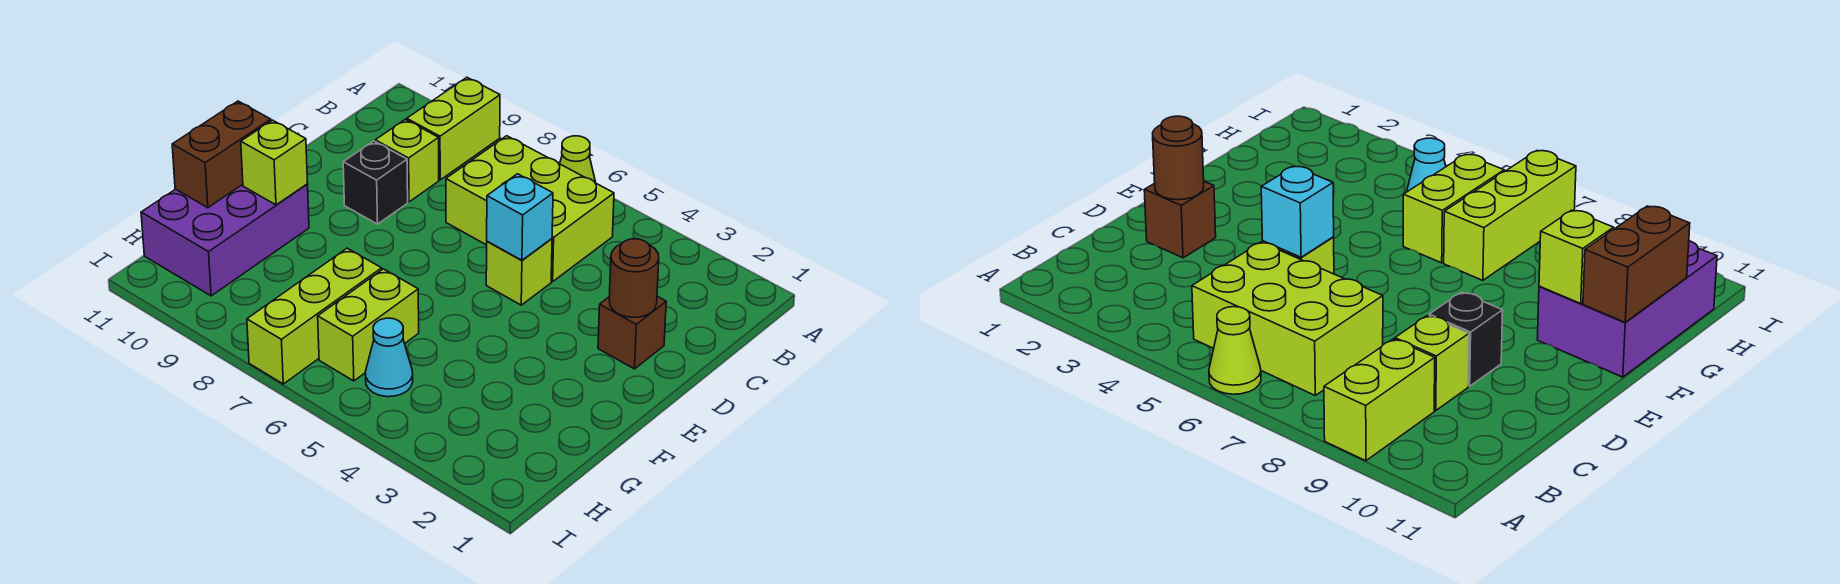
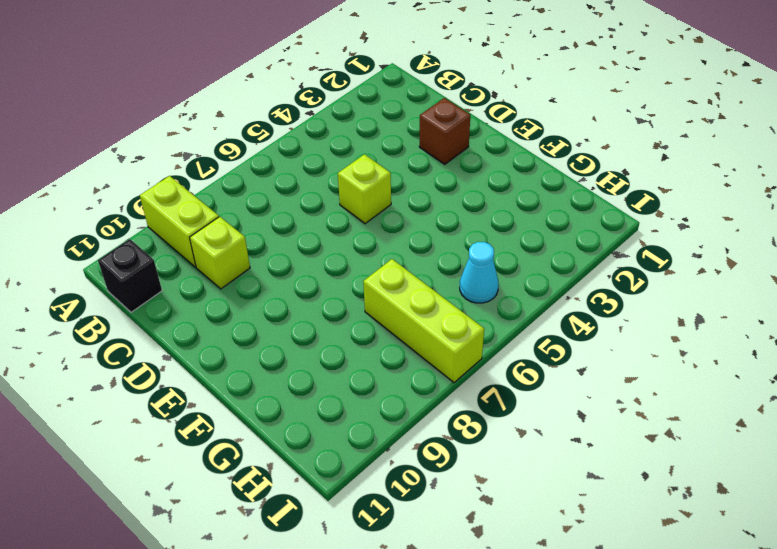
black 1x1 brick [98,239,162,312] -> black 1x1 brick moved to [343,141,408,224]
none -> lime 1x1 cone [560,136,596,183]
none -> lime 2x3 brick [446,136,614,282]
none -> purple 2x3 brick [141,184,309,296]

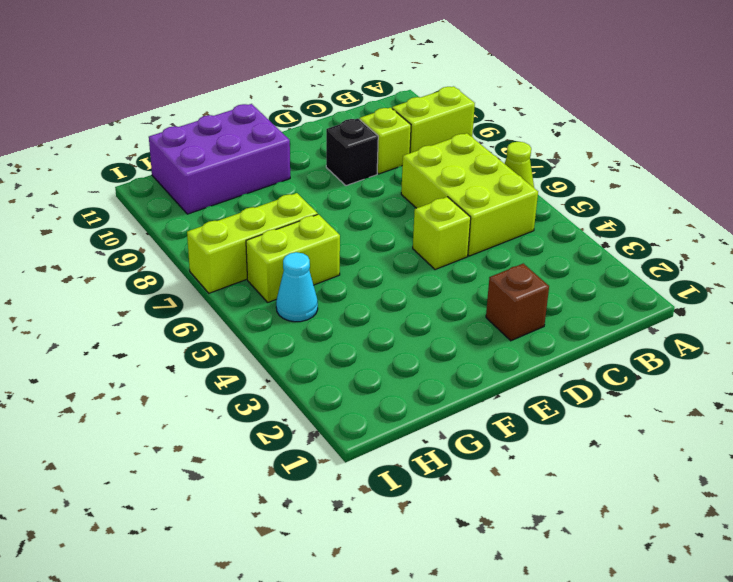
none -> brown 1x1 round brick [609,239,659,318]
none -> cyan 1x1 brick [487,174,553,260]
none -> lime 1x1 brick [241,120,308,205]

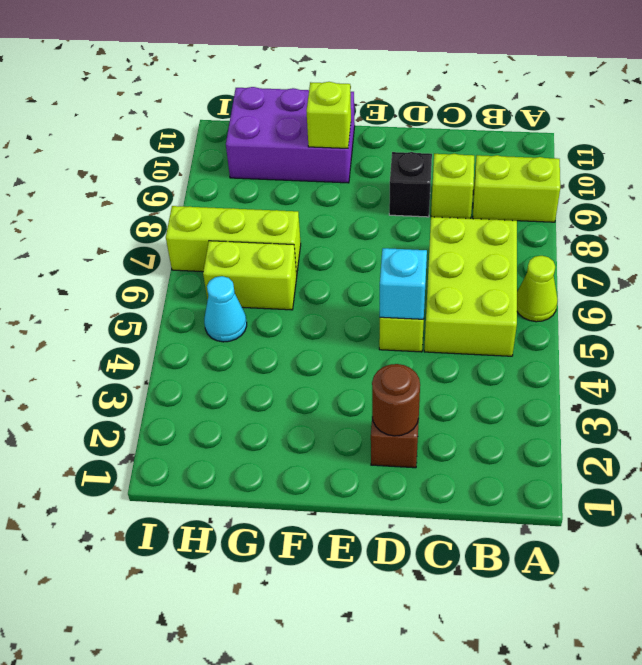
none -> brown 1x2 brick [172,101,271,208]

